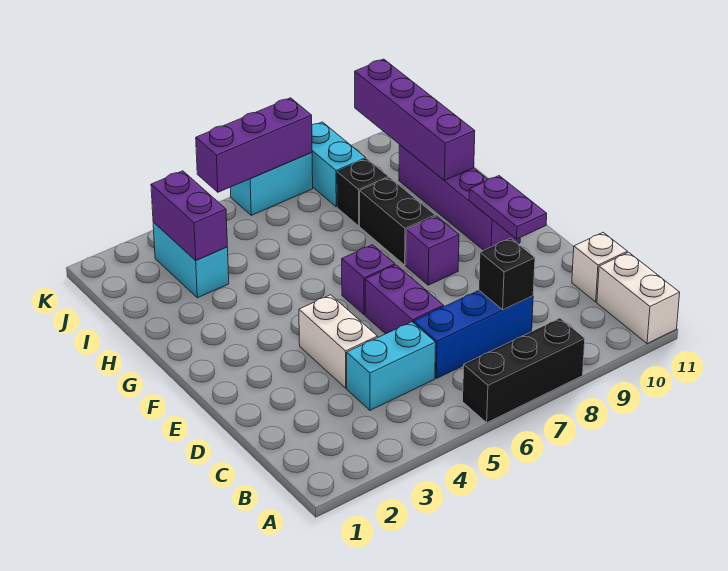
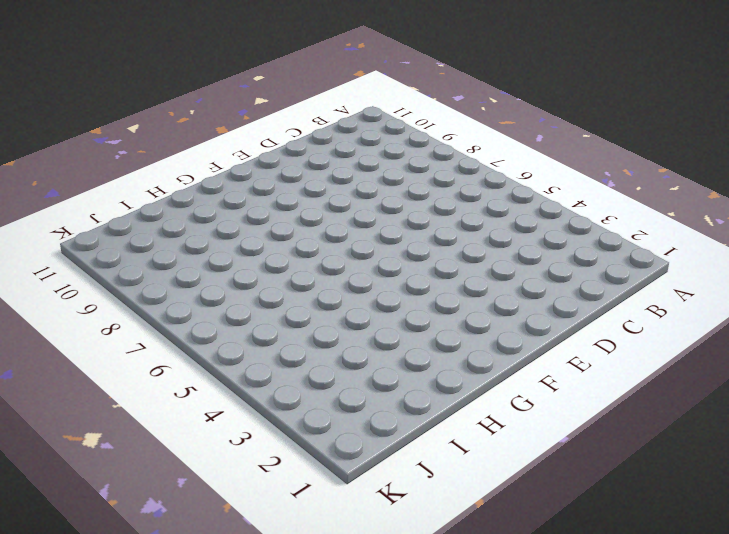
none -> black 1x3 brick [463,318,585,423]
none -> white 1x2 brick [597,252,680,344]
none -> cyan 1x2 brick [347,322,436,410]

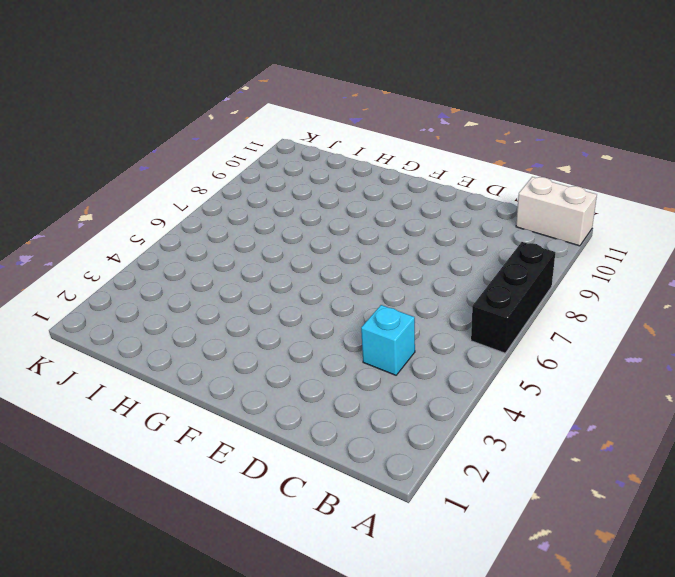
cyan 1x1 brick [361,305,415,375] -> cyan 1x2 brick [347,322,436,410]
none -> blue 1x3 brick [414,291,533,378]
none -> white 1x1 brick [572,232,627,302]
none -> white 1x2 brick [299,295,378,388]

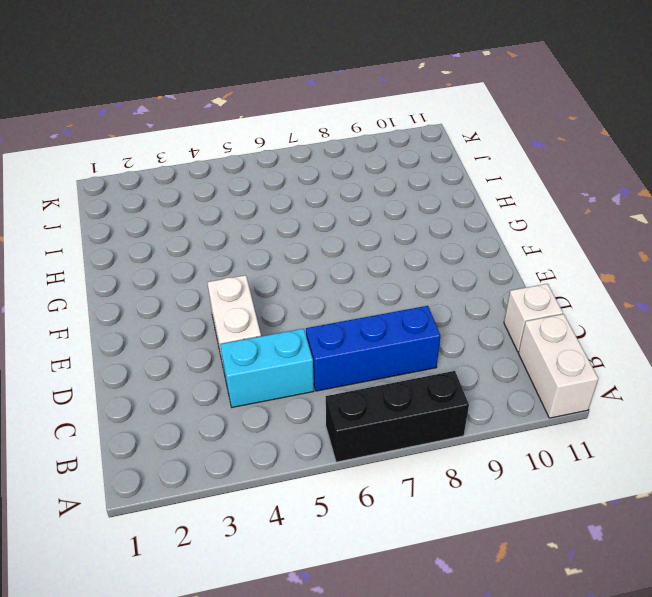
none -> purple 1x2 brick [365,265,444,334]
none -> purple 1x1 brick [342,245,395,315]
none -> purple 1x1 brick [406,216,459,285]

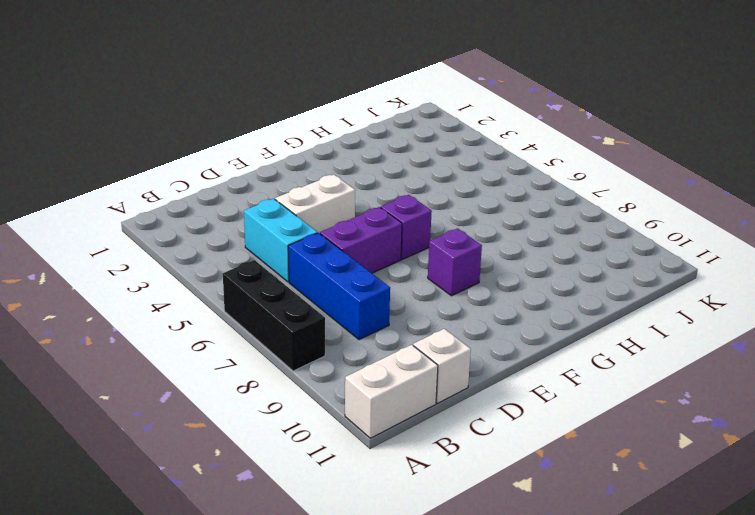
none -> purple 1x4 brick [399,145,520,250]
none -> black 1x2 brick [360,178,435,265]
none -> cyan 1x2 brick [153,222,229,298]

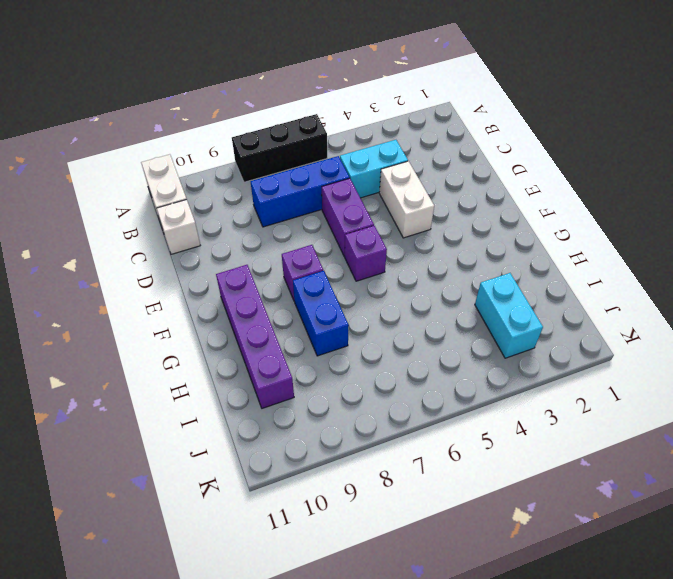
blue 1x2 brick [293,271,349,356] -> black 1x2 brick [360,178,435,265]
none -> black 1x1 brick [337,159,389,226]
none -> cyan 1x2 brick [312,122,366,207]
none -> cyan 1x2 brick [230,153,313,215]

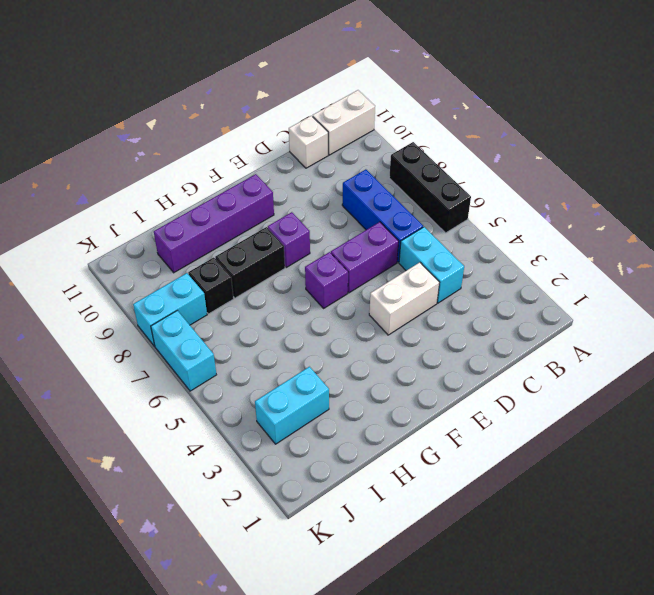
none -> black 1x1 brick [479,238,535,310]
none -> purple 1x2 plate [469,176,547,239]
none -> purple 1x4 brick [355,59,475,181]

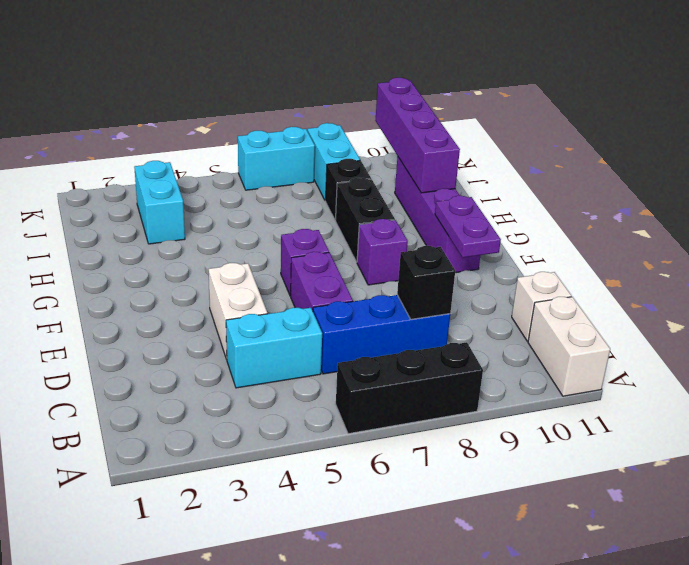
none -> purple 1x2 brick [151,171,227,260]
none -> purple 1x3 brick [196,98,312,192]

